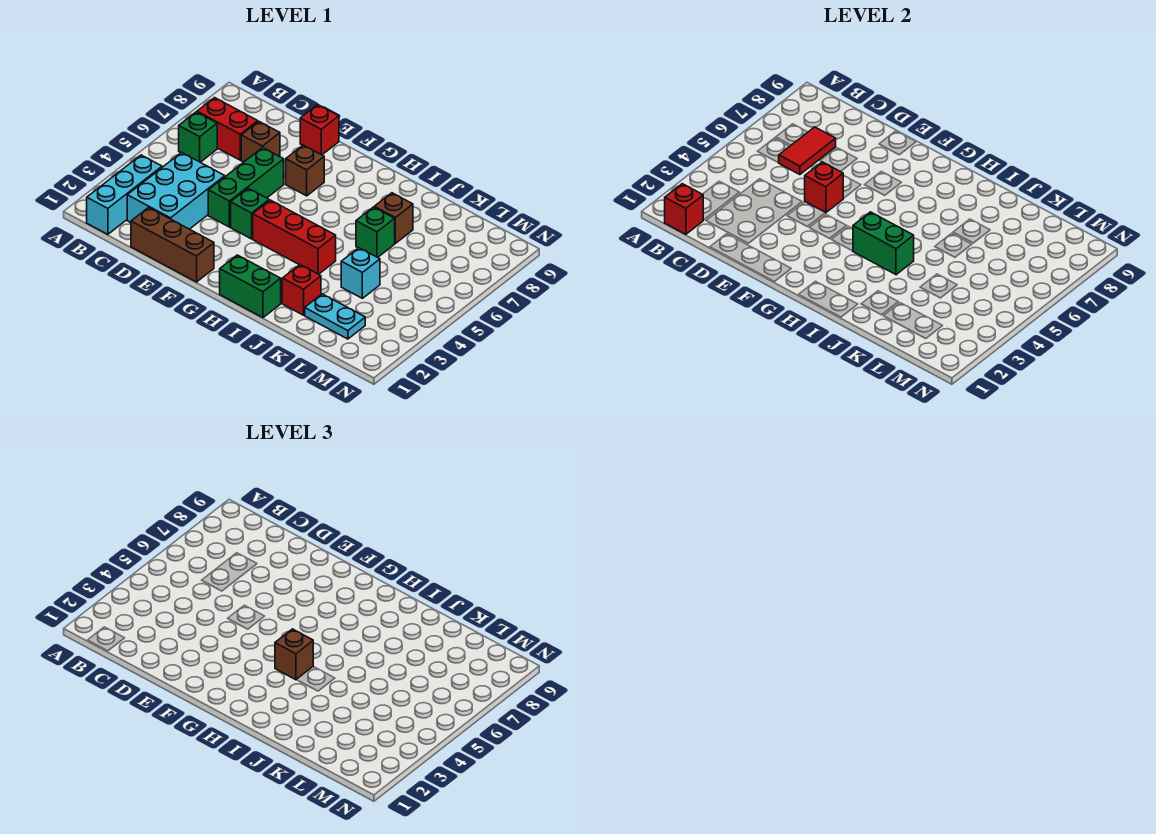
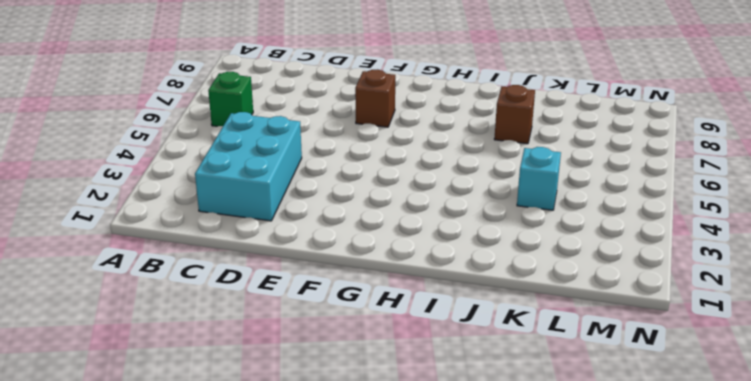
none -> cyan 1x3 brick [87,155,162,234]
none -> red 1x2 brick [197,98,258,160]
none -> brown 1x3 brick [131,207,214,282]

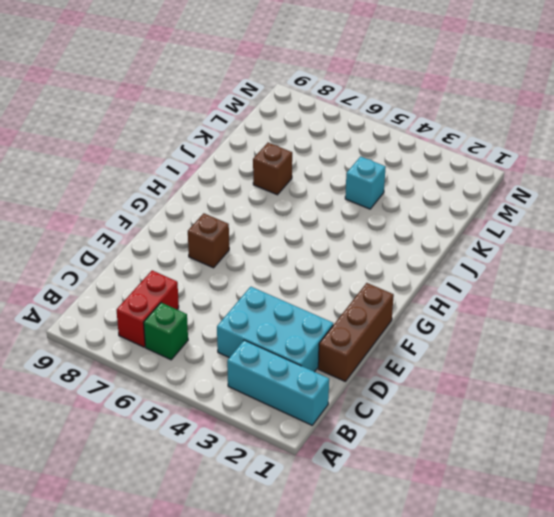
none -> brown 1x1 brick [241,122,280,162]
none -> green 1x3 brick [208,148,284,227]
none -> red 1x1 brick [300,105,339,155]

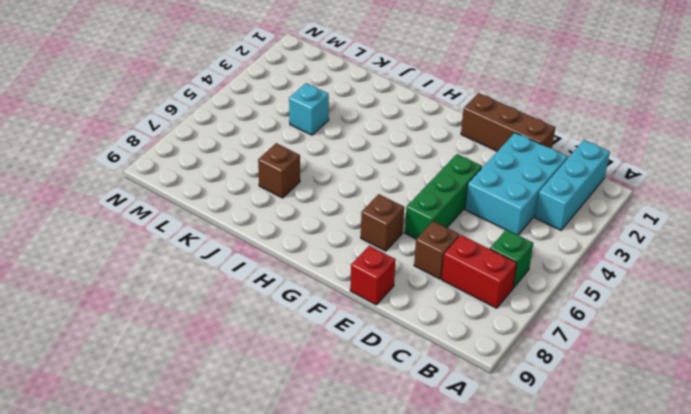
none -> green 1x1 brick [231,188,269,239]
none -> red 1x3 brick [253,200,336,274]
none -> green 1x2 brick [220,255,281,318]

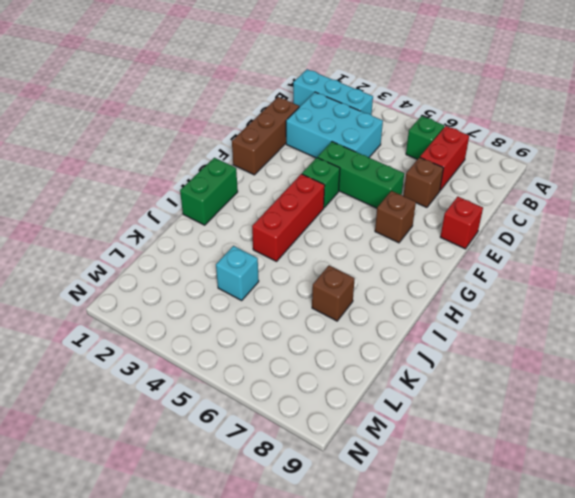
none -> red 1x1 brick [282,265,321,315]
none -> green 1x1 brick [356,207,395,258]
none -> cyan 1x2 plate [305,294,365,339]

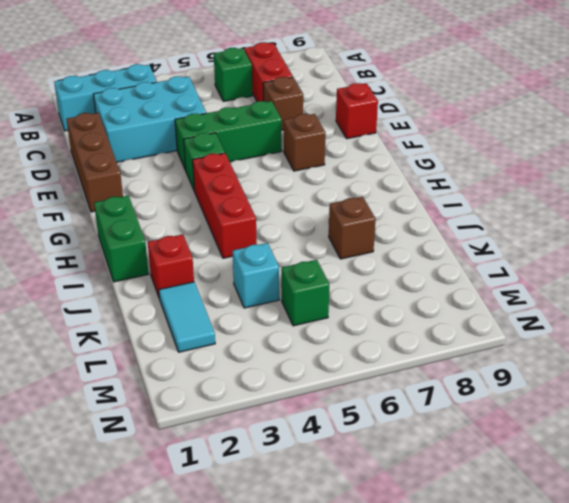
cyan 1x2 tile [159,282,215,352] -> cyan 1x2 plate [305,294,365,339]
green 1x1 brick [281,260,329,326] -> green 1x1 brick moved to [356,207,395,258]
none -> red 1x1 brick [665,184,703,234]
none -> red 1x2 tile [779,127,836,175]
none -> red 1x1 brick [805,162,843,213]

